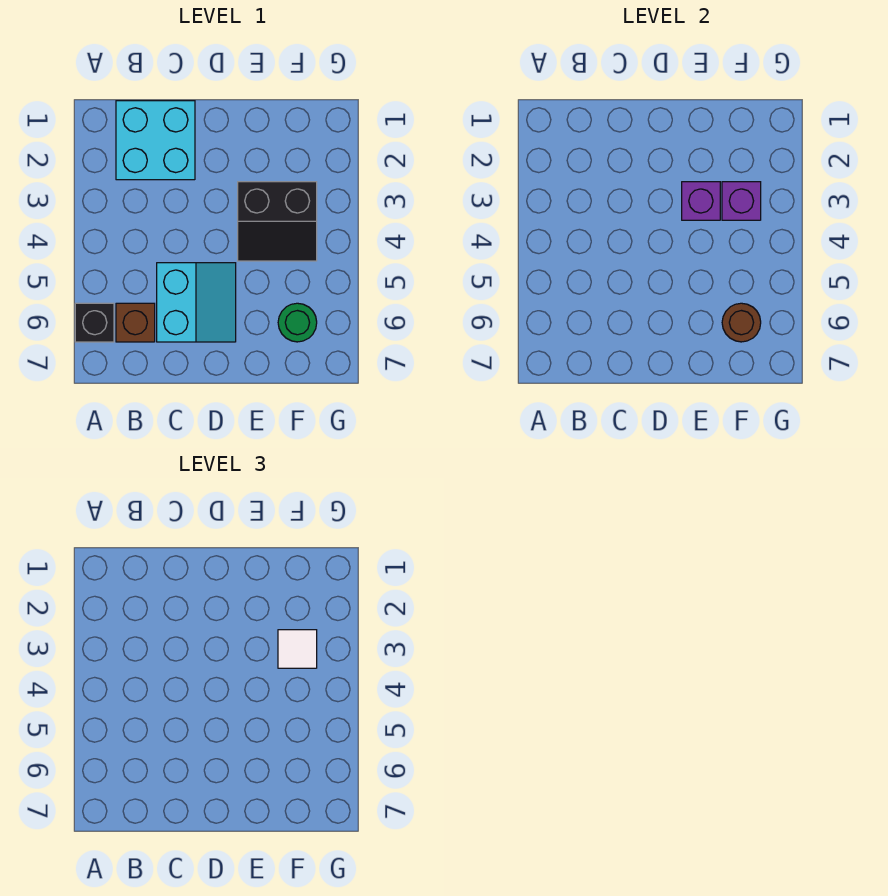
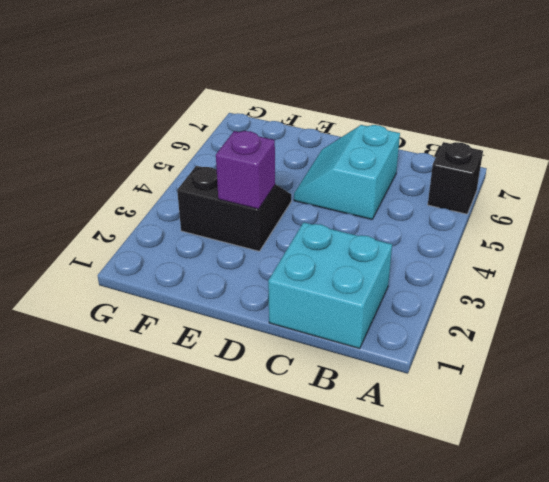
none -> brown 1x1 brick [116,303,155,342]
none -> green 1x1 round brick [278,303,317,342]

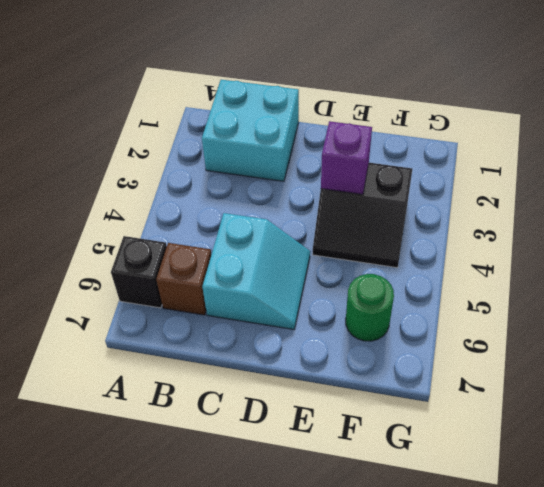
none -> purple 1x1 brick [722,182,761,220]
none -> brown 1x1 round brick [722,303,761,342]

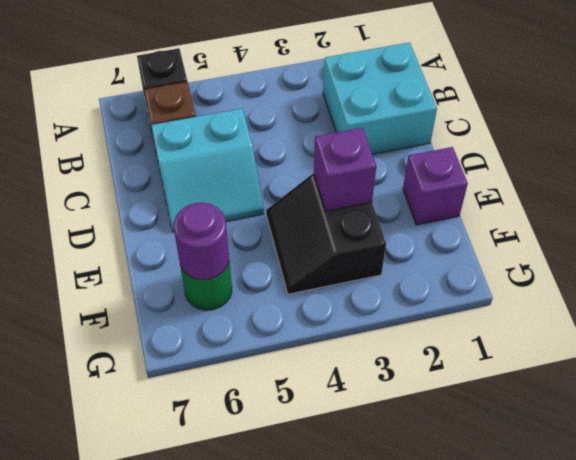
purple 1x1 brick [403,147,468,225] -> purple 1x1 brick moved to [722,182,761,220]
purple 1x1 round brick [174,203,229,280] -> brown 1x1 round brick [722,303,761,342]
none -> white 1x1 tile [278,630,317,668]

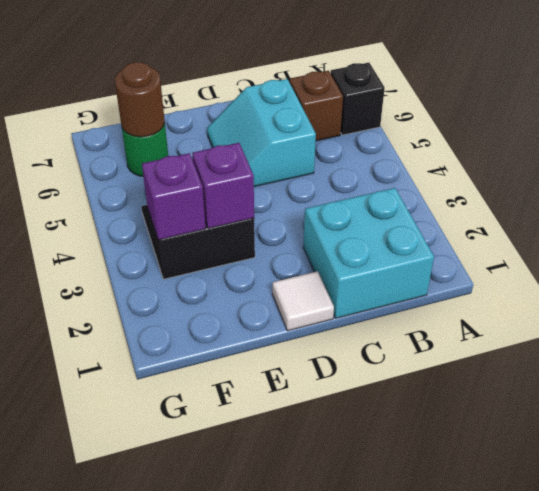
white 1x1 tile [272,271,334,331] -> white 1x1 tile moved to [278,630,317,668]

